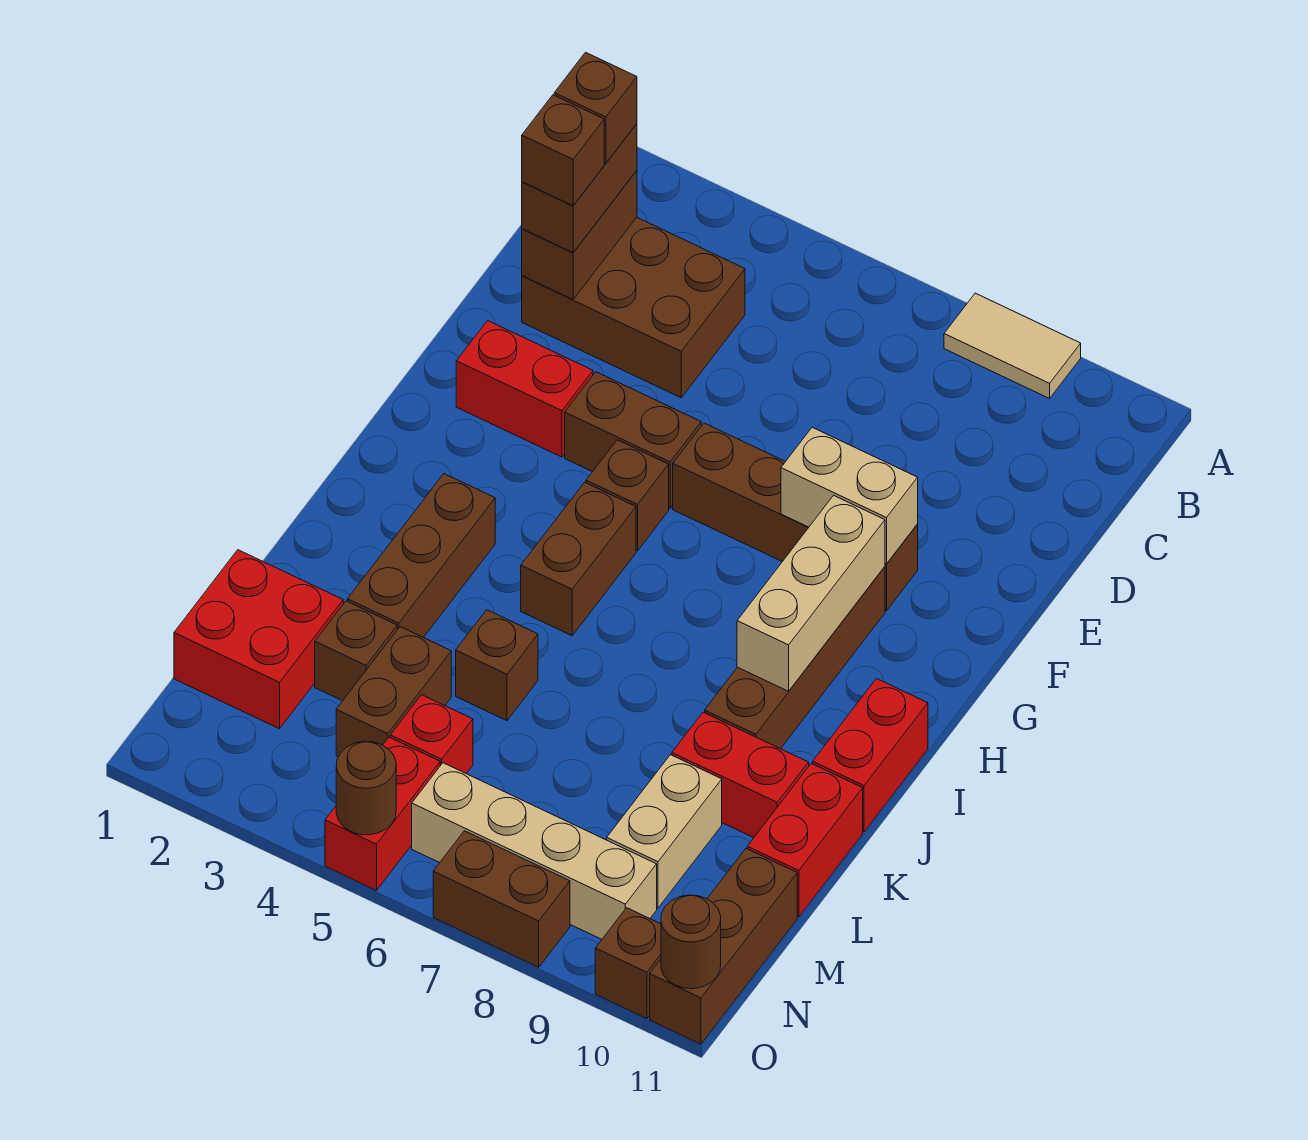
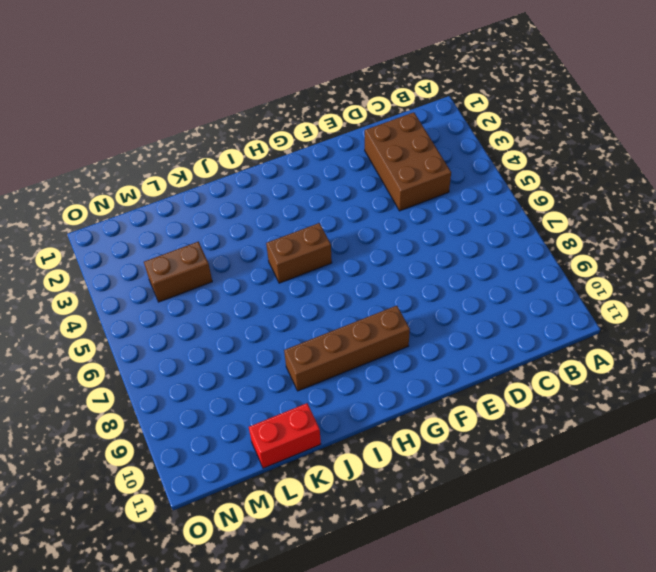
none -> tan 1x2 tile [944,293,1081,398]
none -> red 1x2 brick [456,321,593,457]
none -> brown 1x2 brick [565,372,701,508]
none -> brown 1x4 brick [673,423,918,611]

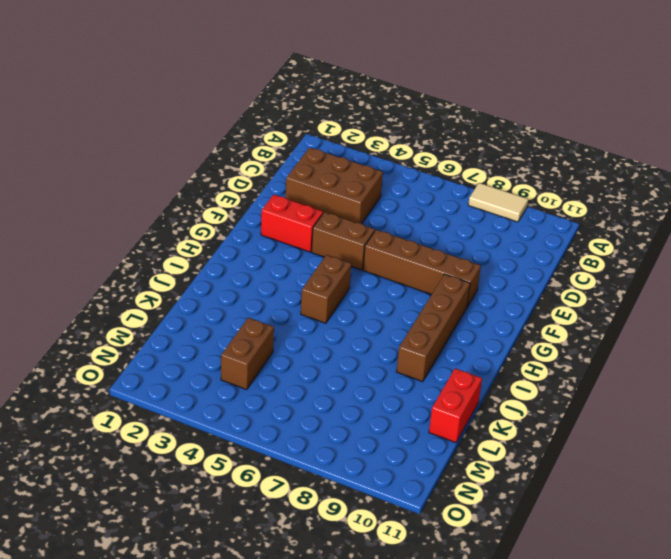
none -> brown 1x1 brick [586,440,669,551]
none -> brown 1x3 brick [347,474,495,638]
none -> red 1x2 brick [813,679,928,832]
none -> brown 1x1 brick [456,610,538,721]

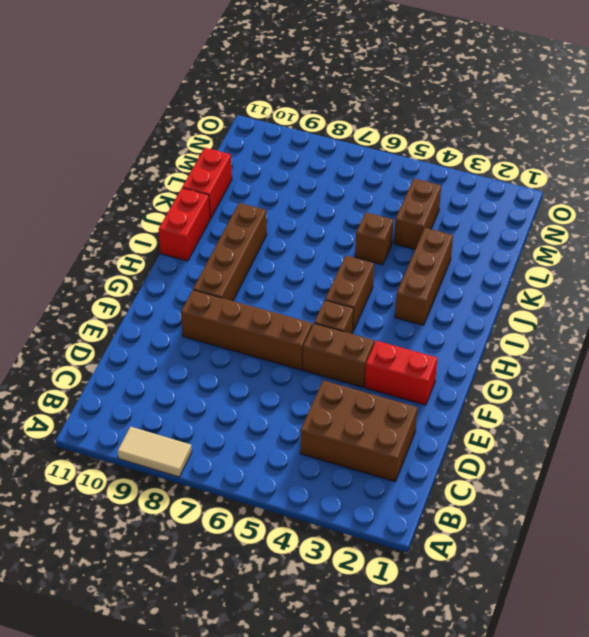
none -> red 1x2 brick [672,712,809,838]
none -> red 2x2 brick [174,550,343,729]
none -> brown 1x1 brick [315,601,397,701]
none -> tan 1x2 brick [607,755,722,908]

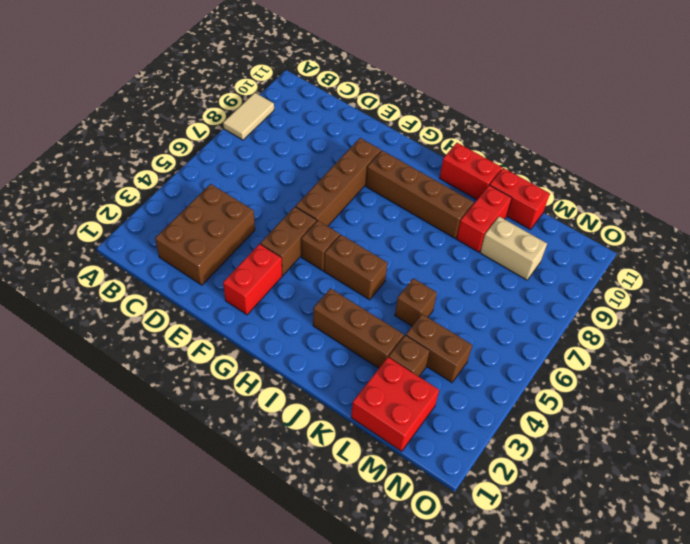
none -> red 1x1 brick [390,695,473,774]
none -> brown 1x3 brick [650,849,797,1044]
none -> red 1x2 brick [325,737,440,891]
none -> tan 1x4 brick [412,763,657,939]

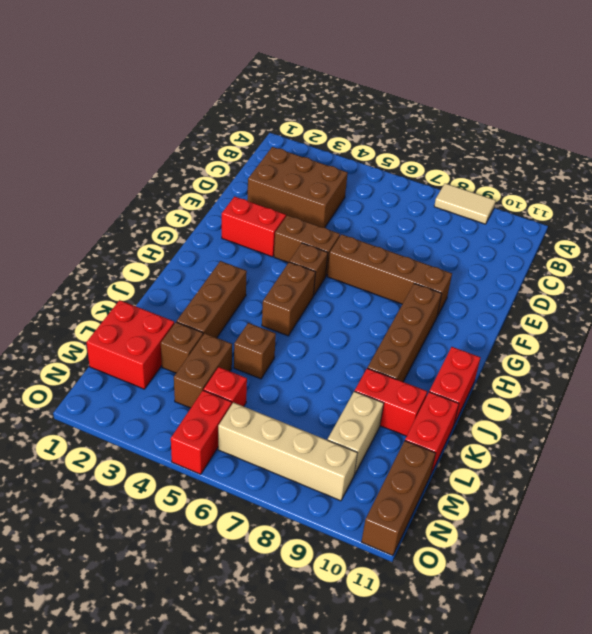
none -> brown 1x2 brick [433,831,570,967]
none -> brown 1x1 brick [595,908,661,1019]
none -> brown 1x2 brick [522,171,637,299]
none -> tan 1x2 brick [781,427,918,564]

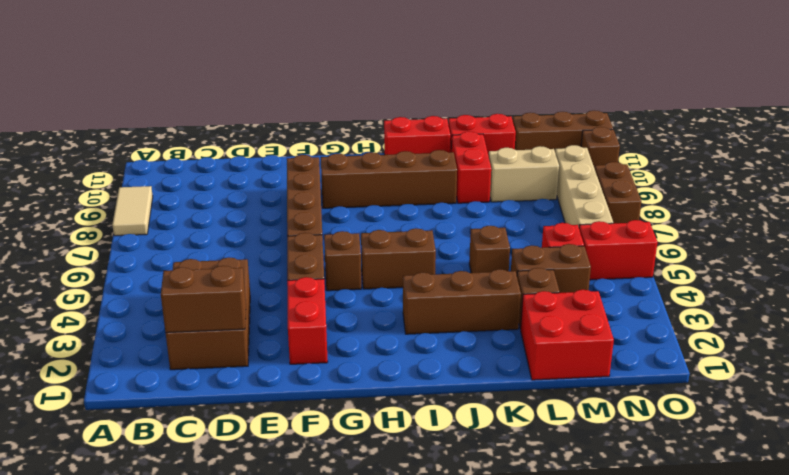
none -> tan 1x2 brick [781,427,918,564]
none -> tan 1x3 brick [737,495,885,691]
none -> brown 1x1 round brick [336,741,396,835]
none -> brown 1x1 round brick [661,895,721,989]

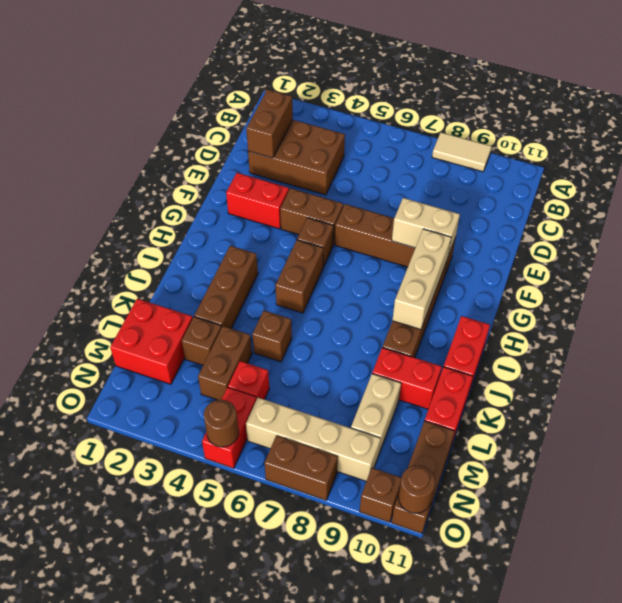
none -> brown 1x2 brick [522,124,637,253]
none -> brown 1x1 brick [554,52,637,163]
none -> brown 1x1 brick [522,95,604,206]

